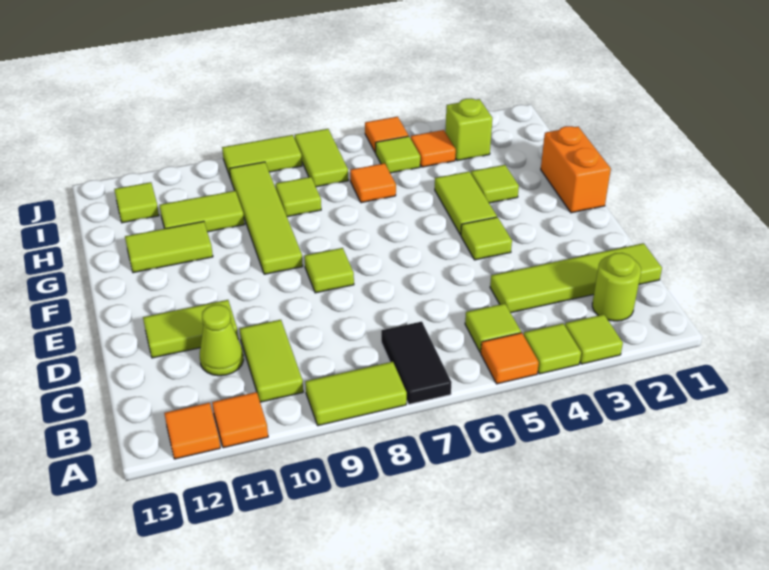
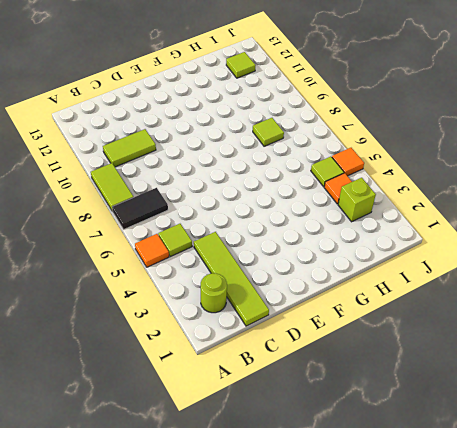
none -> lime 1x1 tile [565,314,623,364]
none -> lime 1x1 tile [524,324,581,374]
none -> orange 1x1 tile [212,392,268,448]
none -> orange 1x1 tile [164,403,220,459]

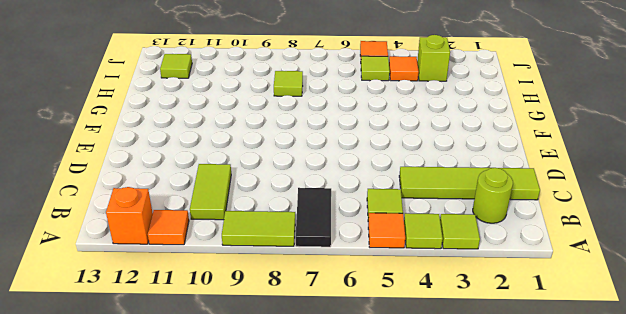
orange 1x1 brick [106,187,153,244] -> orange 1x1 tile [164,403,220,459]
none -> lime 1x1 cone [200,305,244,376]
none -> lime 1x2 tile [143,300,238,358]
none -> lime 1x1 tile [461,217,512,260]
none -> lime 1x1 tile [304,248,354,293]

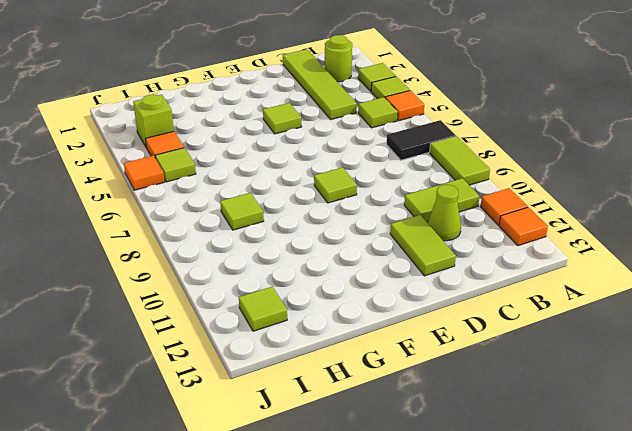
none -> orange 1x2 brick [541,126,611,213]
none -> lime 1x2 tile [435,172,497,235]
none -> lime 1x4 tile [230,162,303,274]
none -> lime 1x1 tile [471,165,519,203]

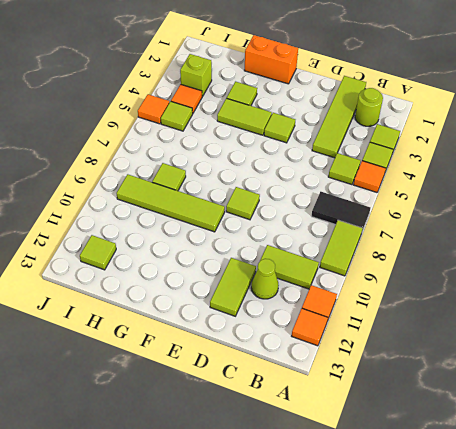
none -> lime 1x2 tile [125,221,213,273]
none -> orange 1x1 tile [350,163,396,203]
none -> lime 1x2 tile [159,191,245,232]
none -> lime 1x2 tile [295,129,348,187]

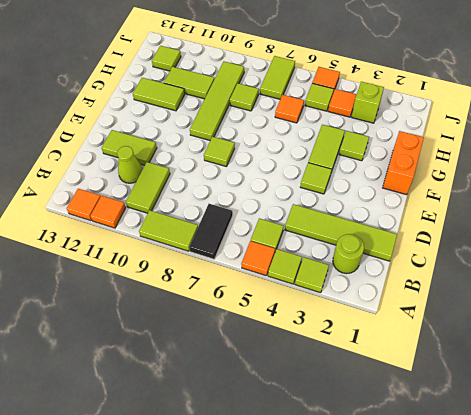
none -> lime 1x2 tile [222,135,302,179]

